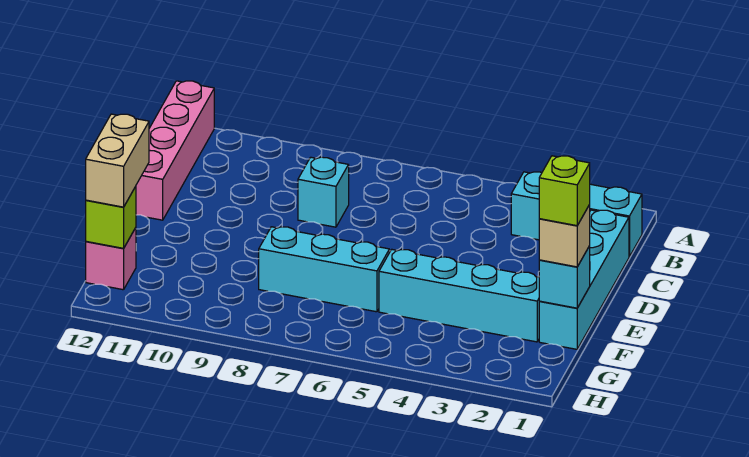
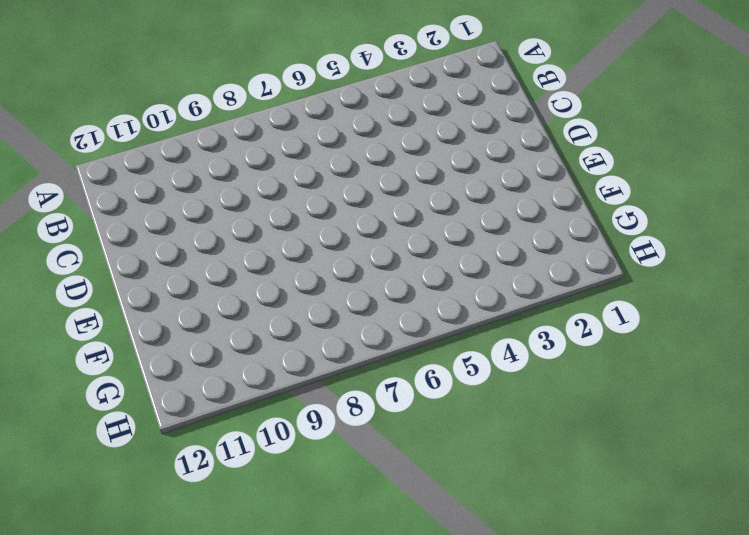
none -> pink 1x4 brick [136,81,214,220]
none -> cyan 1x3 brick [511,172,642,257]
none -> cyan 1x4 brick [539,210,629,349]

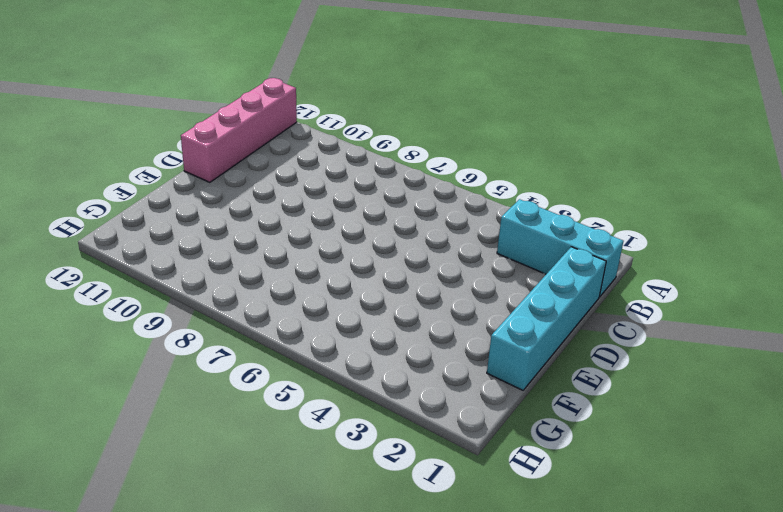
none -> cyan 1x1 brick [298,157,349,227]
none -> cyan 1x4 brick [379,249,539,342]
none -> cyan 1x3 brick [259,227,389,312]

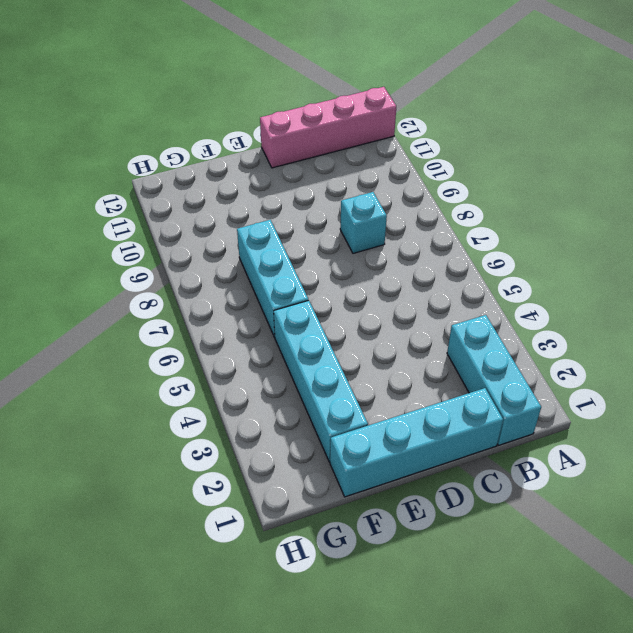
none -> pink 1x1 brick [86,228,136,290]
none -> cyan 1x1 brick [539,246,590,308]
none -> lime 1x1 brick [86,186,136,248]

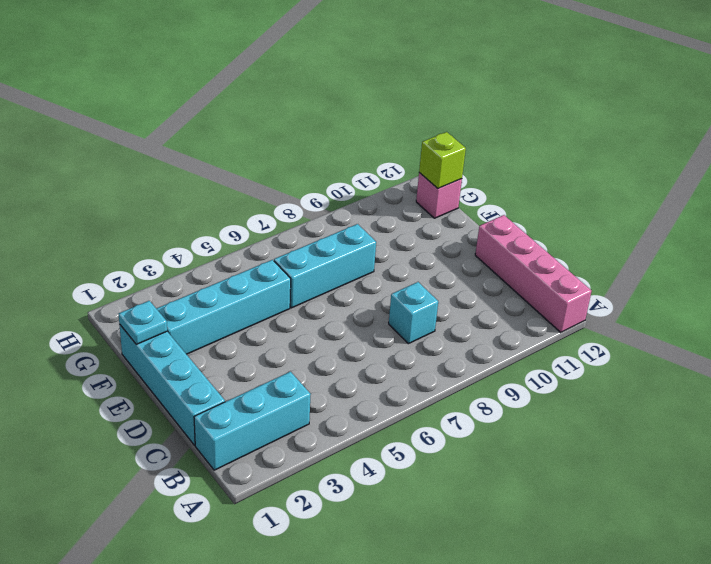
cyan 1x1 plate [119,301,167,344] -> cyan 1x1 brick [539,246,590,308]
none -> tan 1x1 brick [539,205,590,267]
none -> tan 1x2 brick [86,114,149,207]
none -> lime 1x1 brick [539,156,590,226]

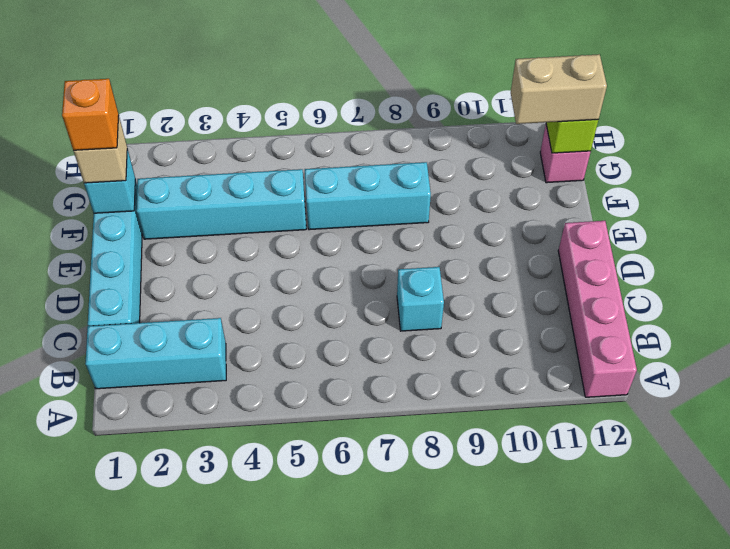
orange 1x1 brick [62,79,119,150] -> lime 1x1 brick [539,156,590,226]
tan 1x2 brick [511,54,607,124] -> tan 1x2 brick turned to [86,114,149,207]

